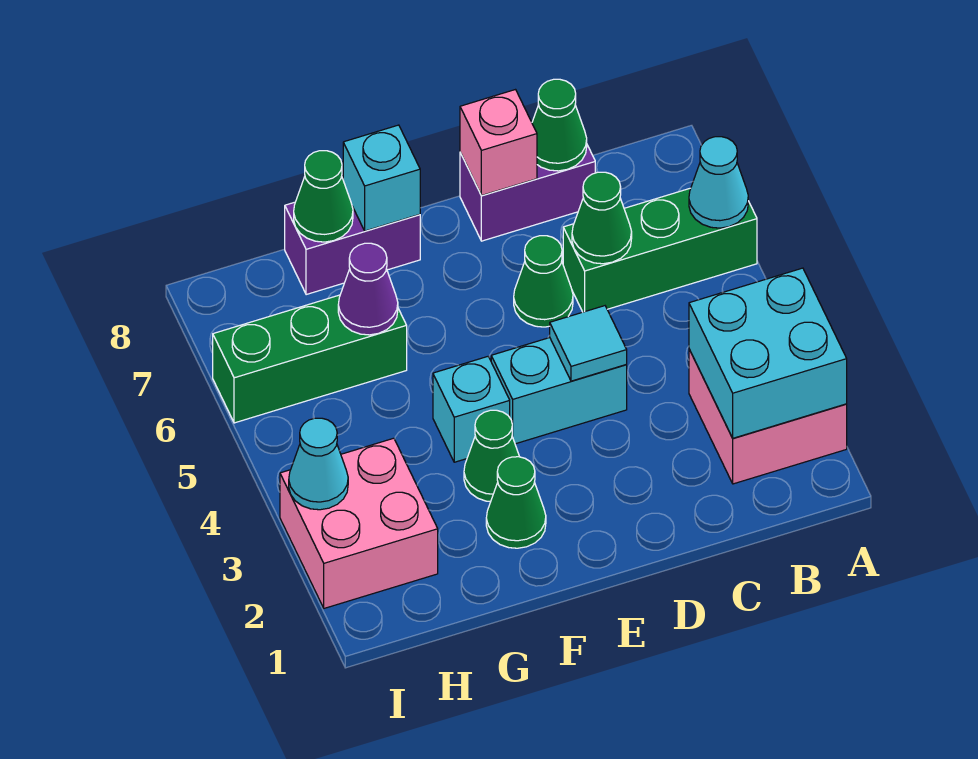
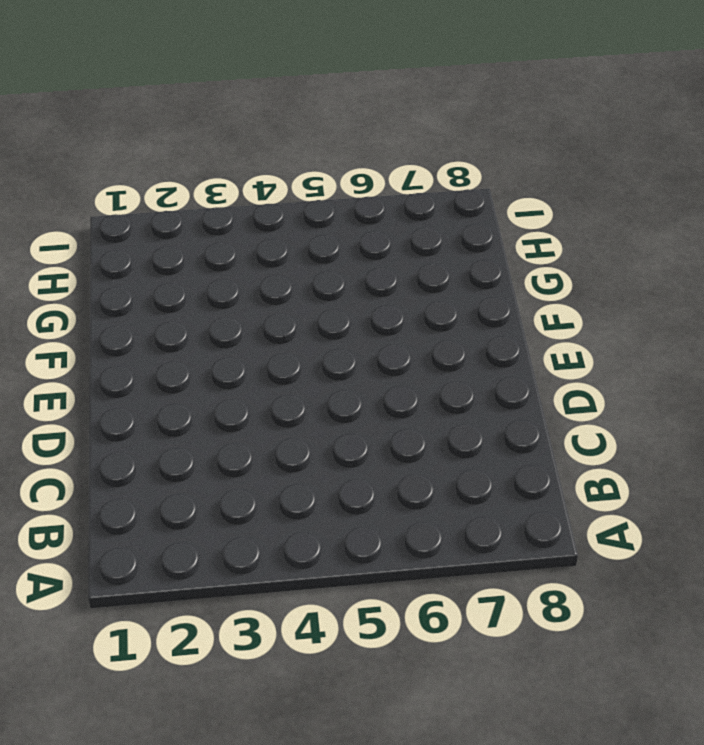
none -> pink 2x2 brick [689,349,847,484]
none -> green 1x3 brick [563,188,757,312]
none -> purple 1x2 brick [460,145,595,241]

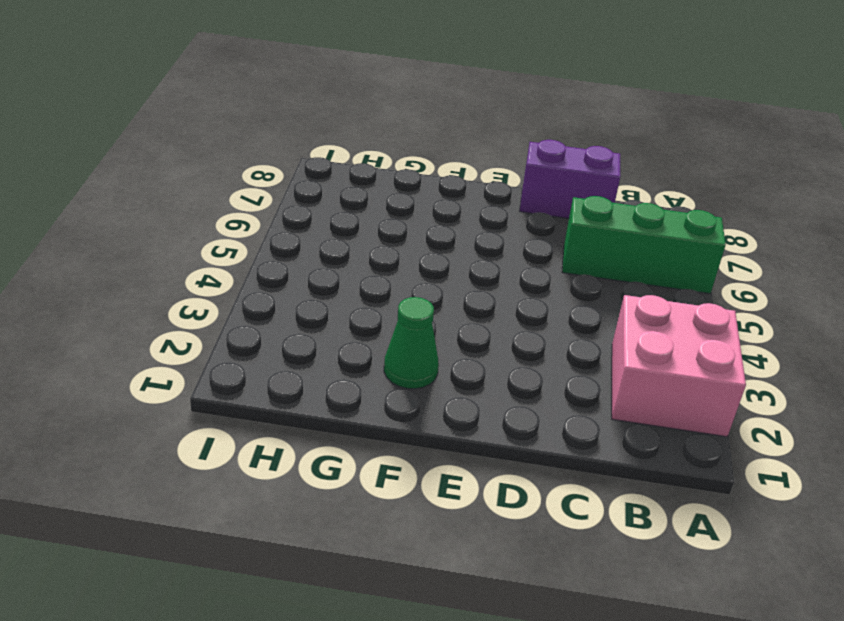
none -> cyan 1x2 brick [491,338,627,444]
none -> green 1x1 cone [514,236,573,327]
none -> green 1x1 cone [464,410,519,502]

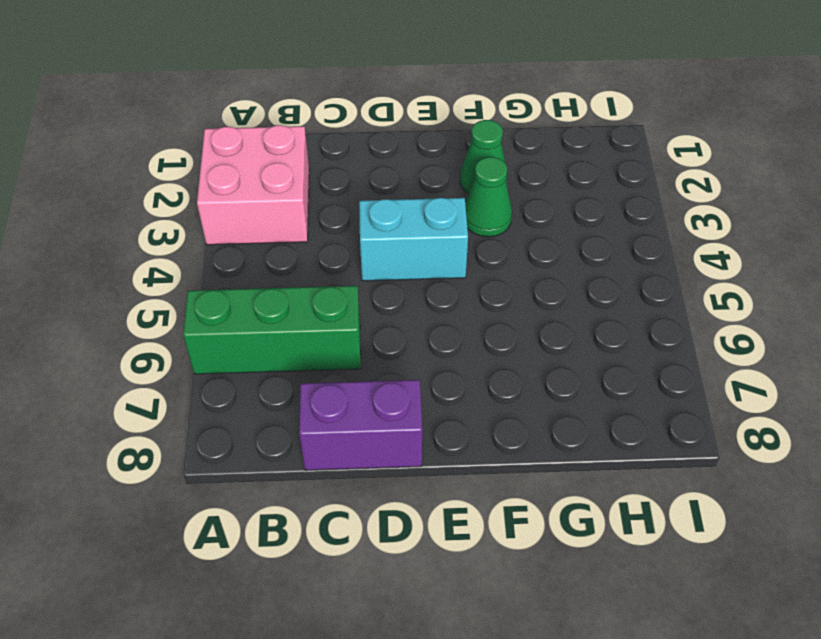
none -> green 1x1 cone [514,236,573,327]
none -> cyan 1x1 brick [433,357,510,462]
none -> purple 1x2 brick [285,202,420,295]

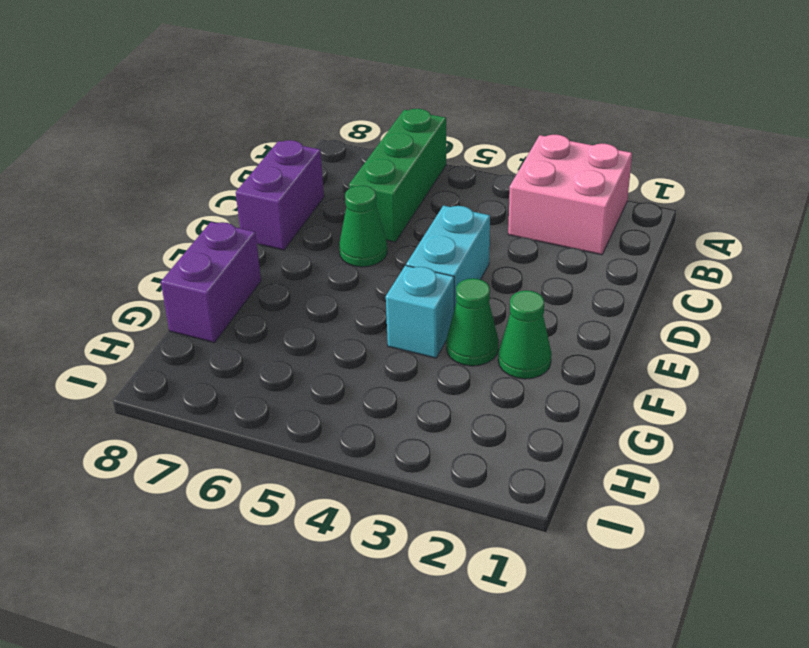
none -> green 1x3 brick [213,295,407,423]
none -> pink 2x2 brick [280,438,438,608]
none -> cyan 2x2 brick [689,268,847,438]

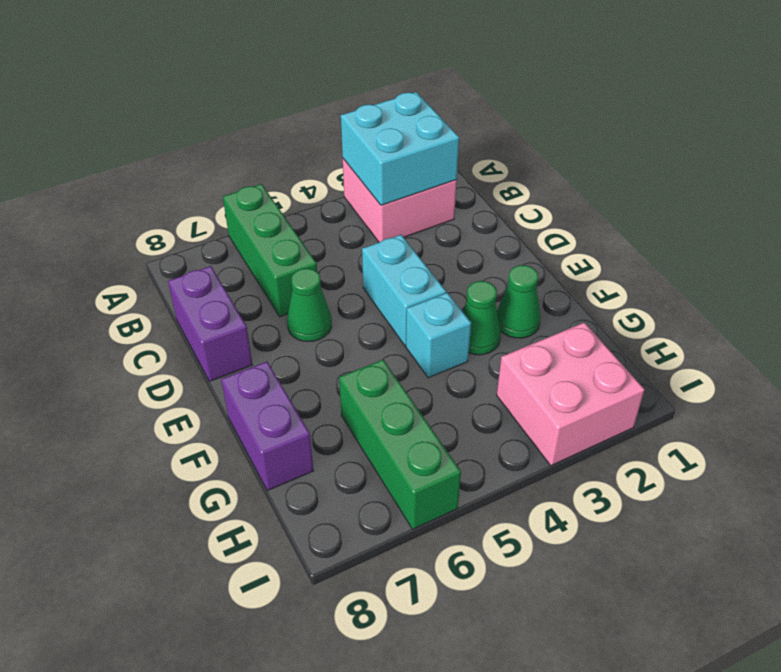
none -> cyan 1x1 cone [689,137,748,228]
none -> green 1x1 cone [572,172,632,264]
none -> green 1x1 cone [532,79,587,171]

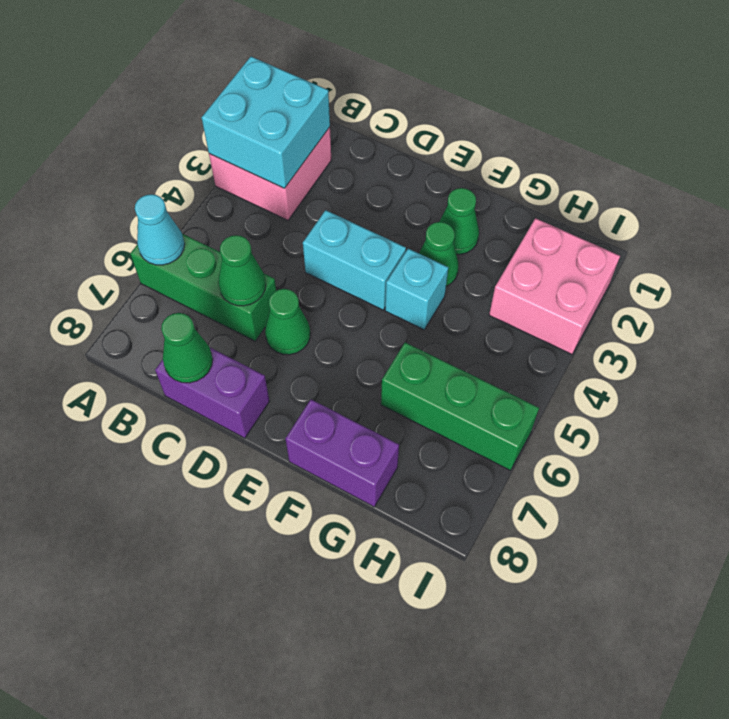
none -> cyan 1x1 tile [550,306,627,381]
none -> pink 1x1 brick [460,90,537,196]
none -> cyan 1x1 brick [343,125,420,231]

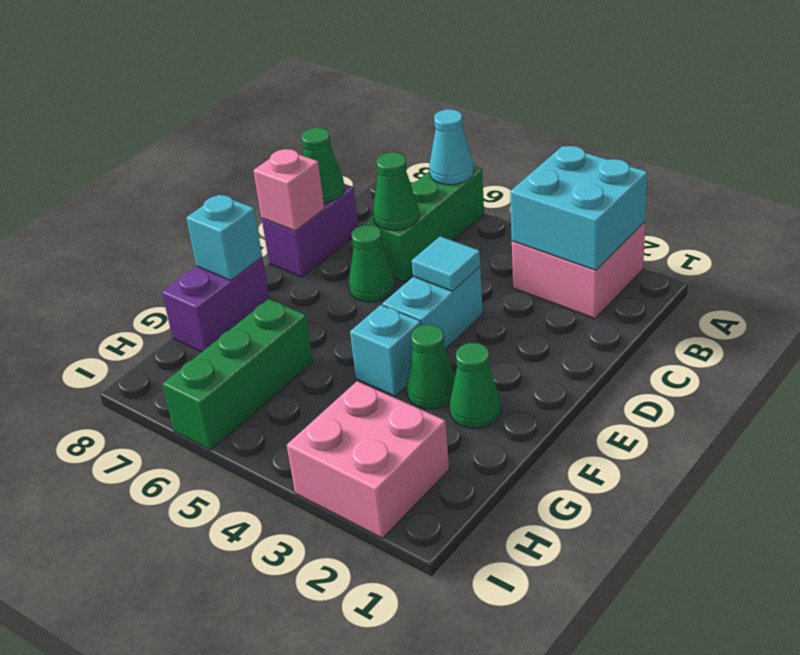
none -> purple 1x1 cone [338,243,398,335]
none -> green 1x1 cone [294,151,353,242]
none -> cyan 1x1 cone [289,418,348,510]

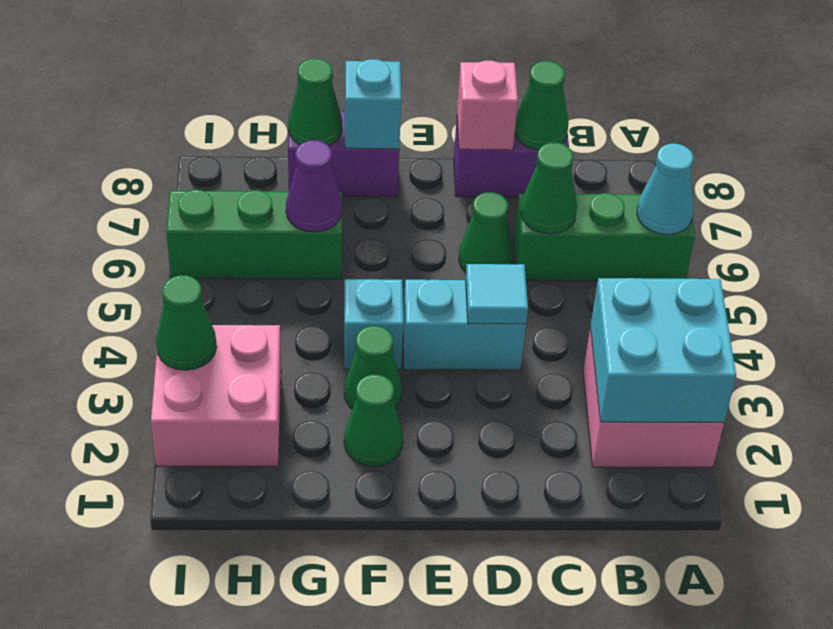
green 1x1 cone [156,275,217,370] -> cyan 1x1 cone [289,418,348,510]

